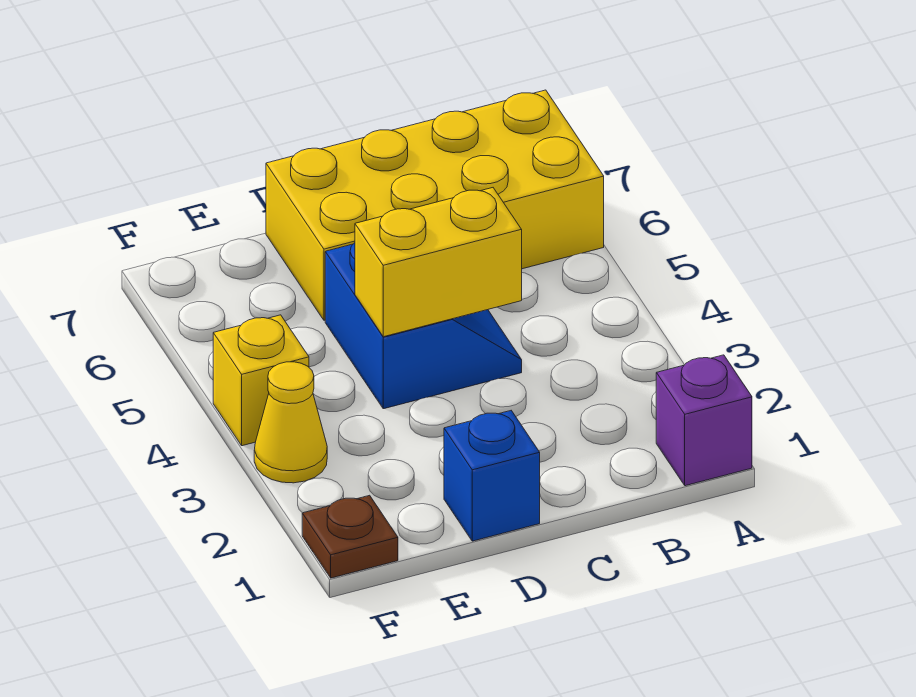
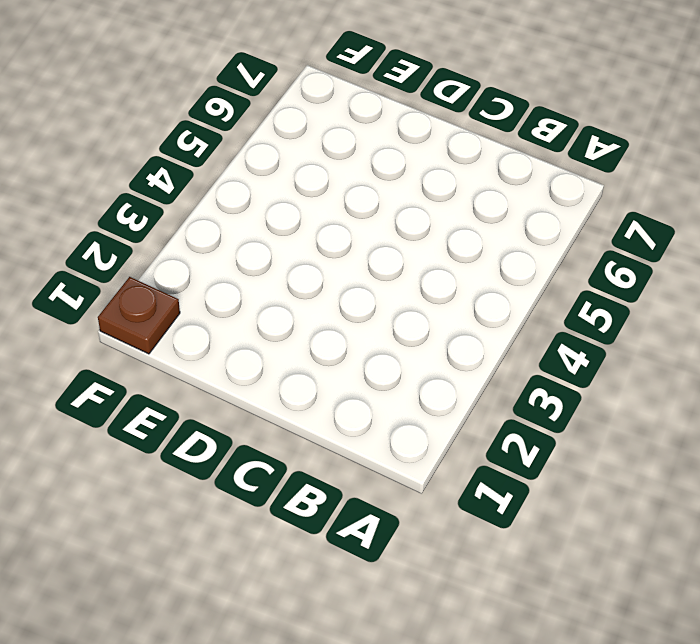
none -> purple 1x1 brick [656,355,752,486]
none -> yellow 2x4 brick [266,90,604,320]

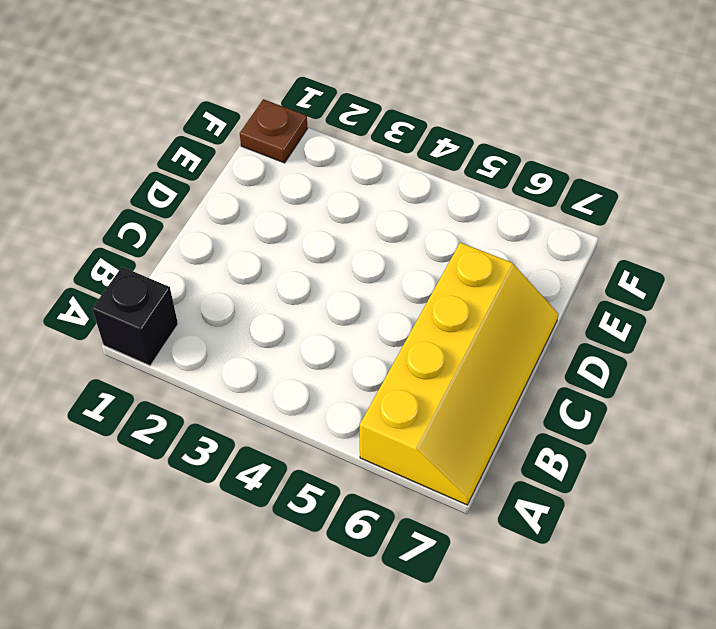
black 1x1 brick [92,267,178,366] -> purple 1x1 brick [656,355,752,486]
yellow 2x4 slope [360,242,558,505] -> yellow 2x4 brick [266,90,604,320]
none -> blue 2x2 slope [325,243,522,409]
none -> blue 1x1 brick [444,411,540,541]

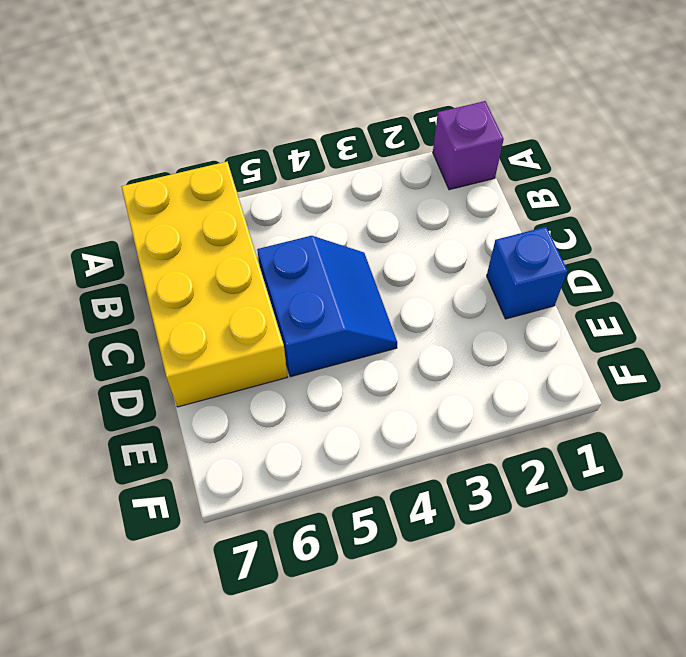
blue 2x2 slope [257,236,397,377] -> blue 2x2 slope turned to [325,243,522,409]
none -> brown 1x1 plate [302,495,398,578]
none -> yellow 1x1 cone [254,362,327,483]

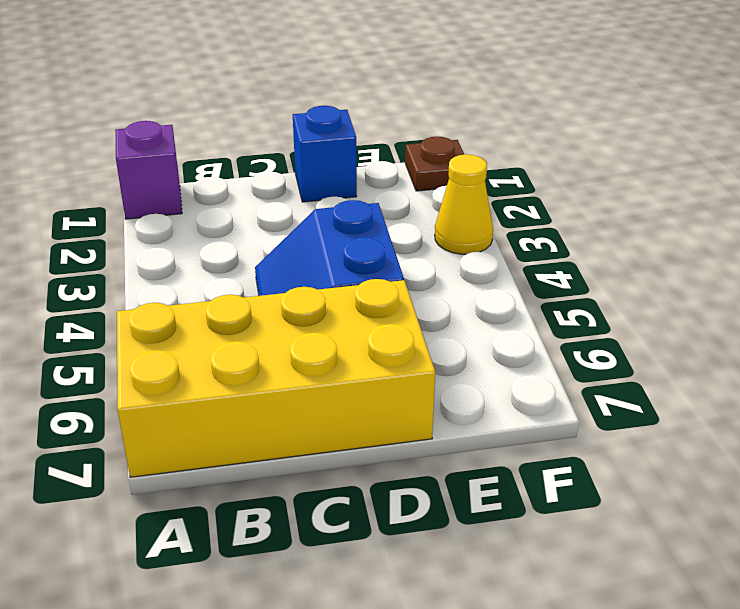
none -> yellow 1x1 brick [213,315,309,446]
none -> yellow 1x2 brick [355,188,522,337]

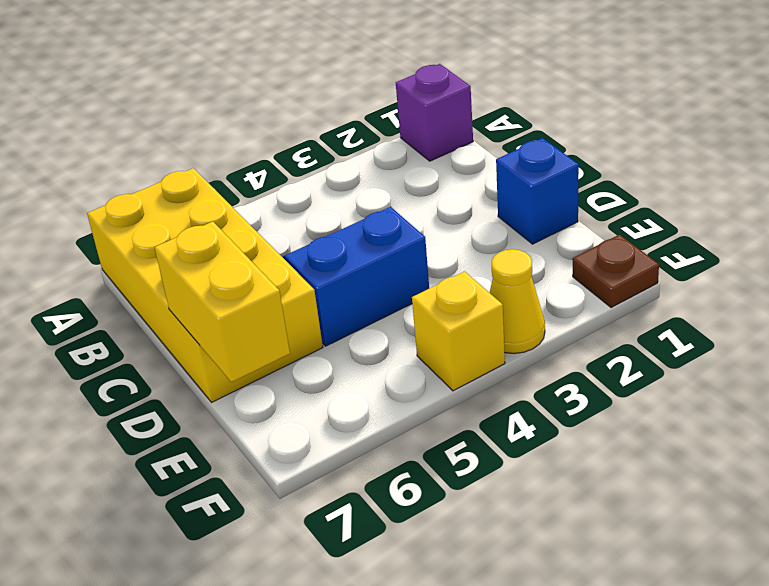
yellow 1x2 brick [155,221,290,382] -> yellow 1x2 brick moved to [355,188,522,337]

